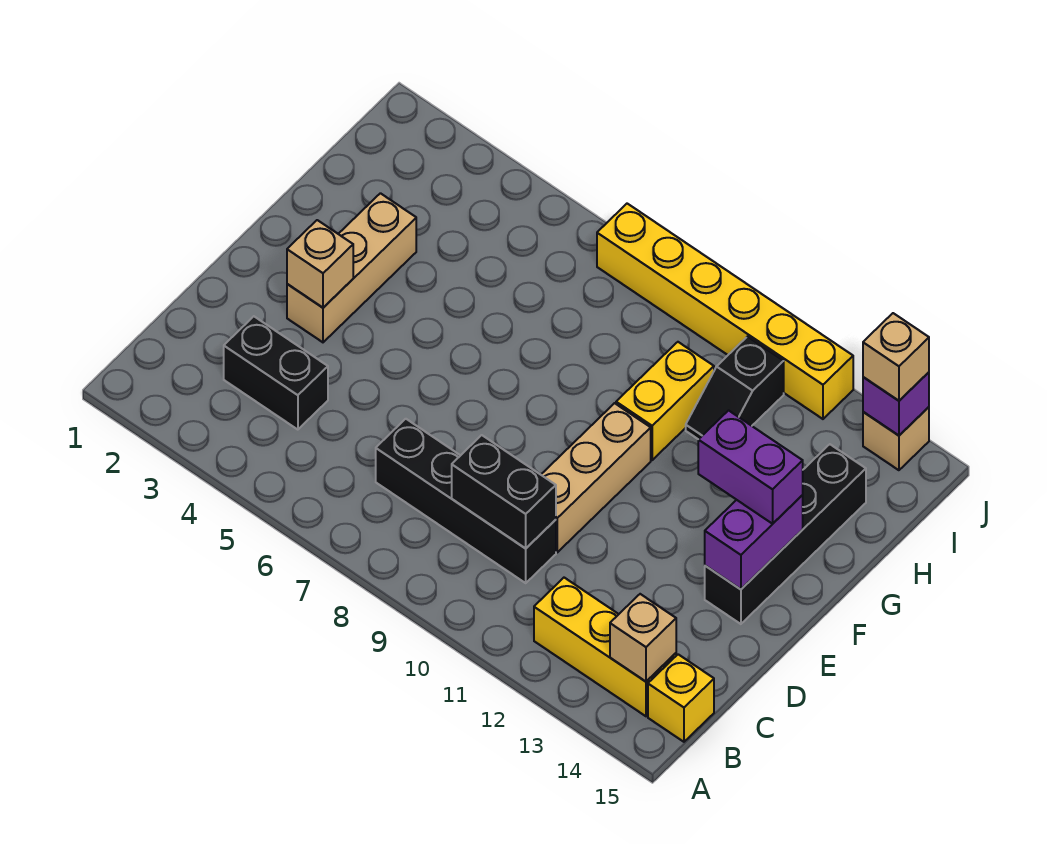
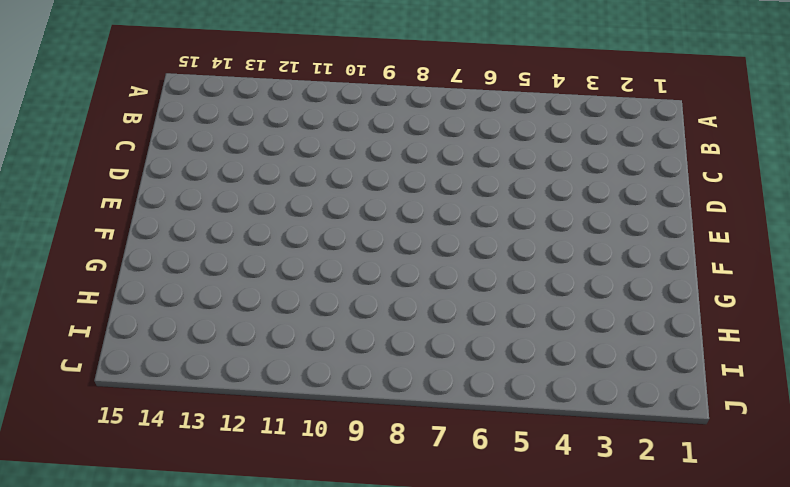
none -> yellow 1x3 brick [534,578,676,716]
none -> yellow 1x1 brick [648,654,714,742]
none -> black 1x2 brick [224,316,328,430]

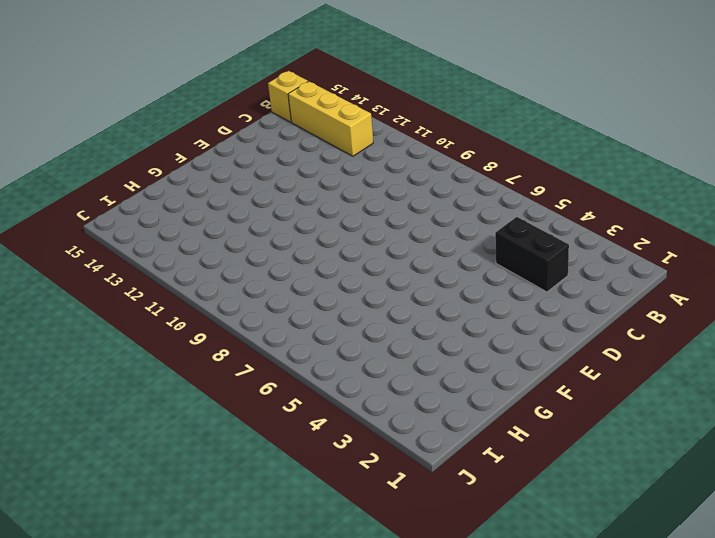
none -> black 1x4 brick [376,419,556,583]
none -> tan 1x3 brick [541,403,651,552]
none -> tan 1x3 brick [287,193,416,342]

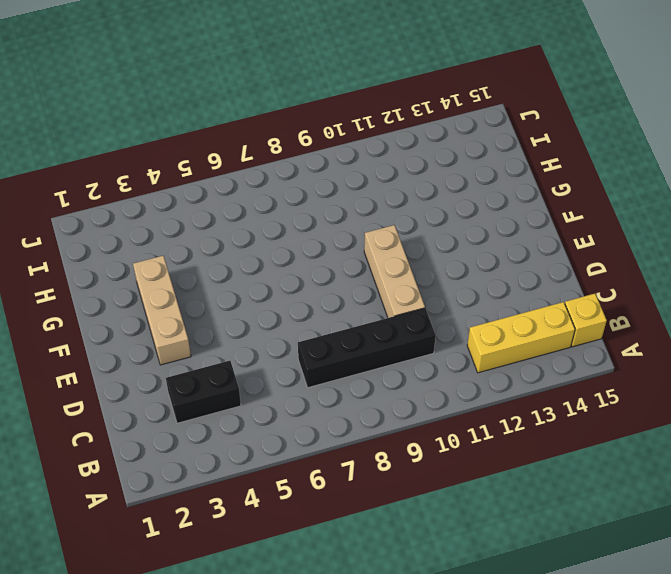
none -> black 1x4 brick [705,444,866,624]
none -> yellow 1x2 brick [616,342,714,460]
none -> black 1x2 slope [686,337,784,439]

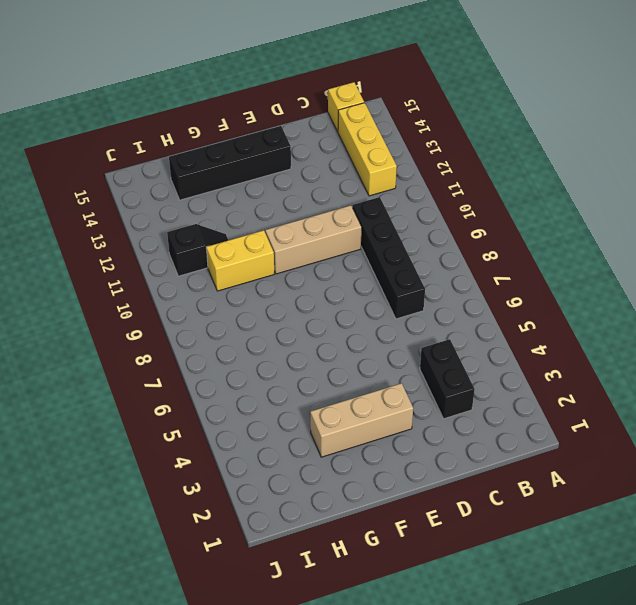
none -> yellow 1x6 brick [597,204,853,419]
none -> tan 1x1 brick [863,407,929,470]
none -> tan 1x1 brick [610,594,676,682]

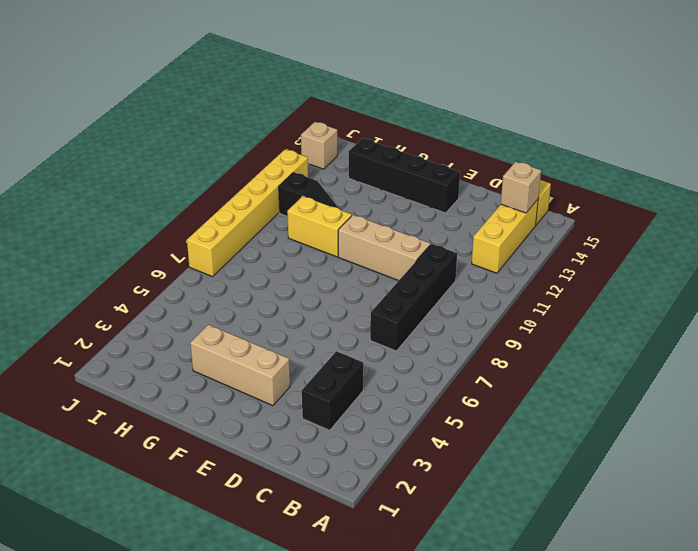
none -> black 1x2 brick [452,435,556,548]
none -> tan 1x1 brick [287,220,353,308]
none -> purple 1x2 brick [705,495,803,589]

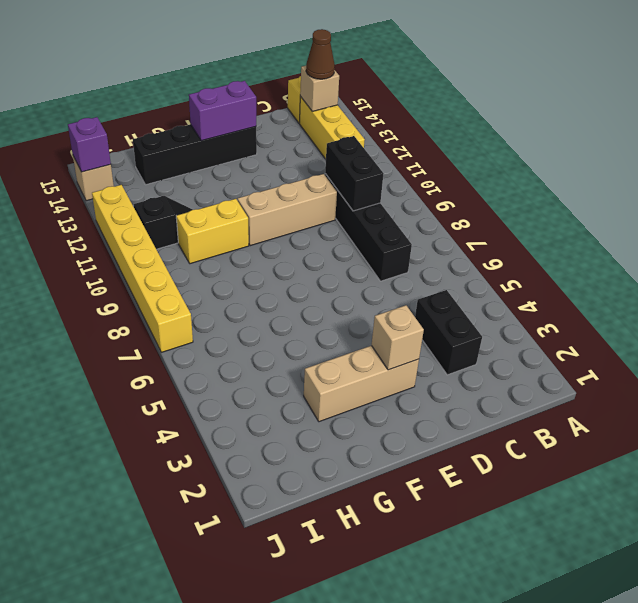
brown 1x1 cone [306,29,335,79] -> none
none -> purple 1x2 brick [698,410,803,524]
none -> tan 1x1 brick [863,313,929,401]

